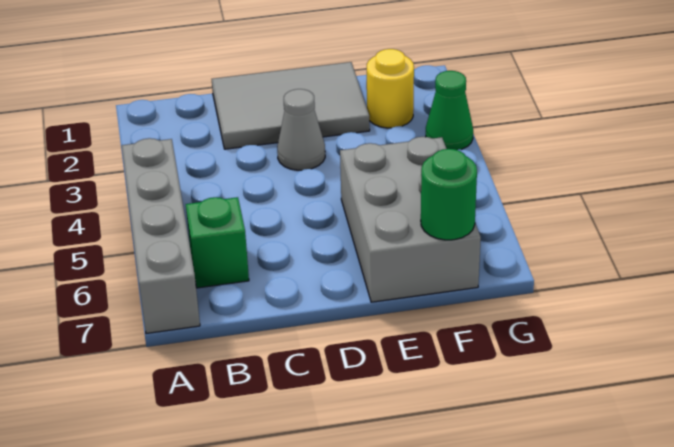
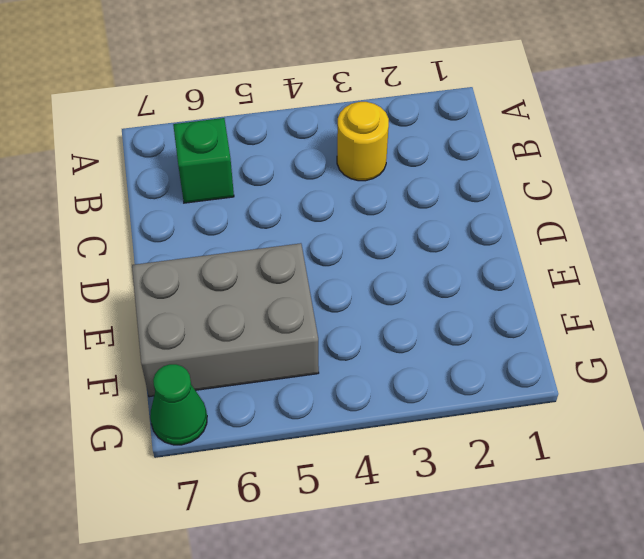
yellow 1x1 round brick [337,102,389,181] -> yellow 1x1 round brick moved to [367,49,414,128]
green 1x1 cone [150,364,207,445] -> green 1x1 cone moved to [426,71,473,150]
none -> grey 1x4 brick [122,138,200,334]
none -> grey 2x3 tile [212,62,370,149]

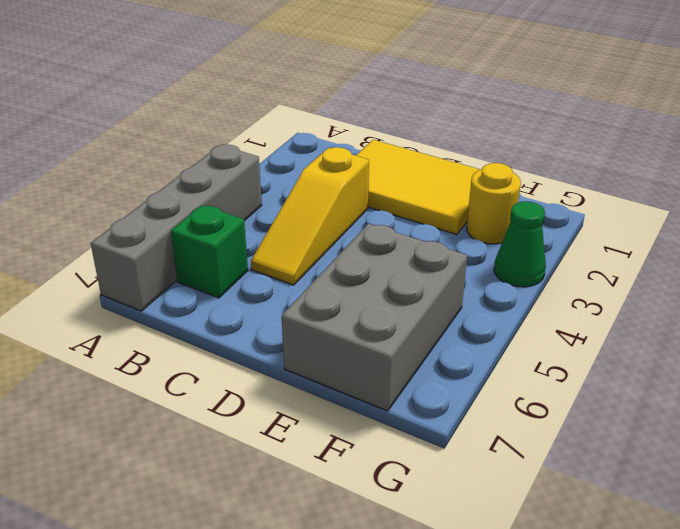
yellow 2x3 tile [356,140,481,235] -> grey 2x3 tile [212,62,370,149]
yellow 1x3 slope [251,147,369,285] -> none
none -> grey 1x1 cone [277,89,325,170]
none -> green 1x1 round brick [421,149,477,240]

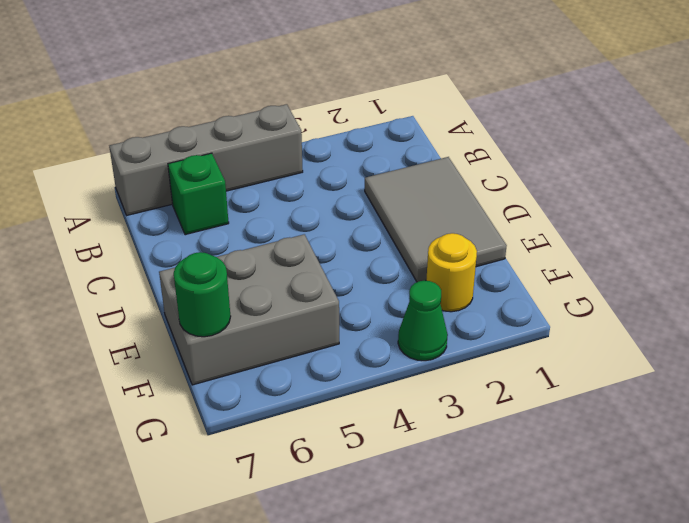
none -> grey 1x1 cone [277,89,325,170]

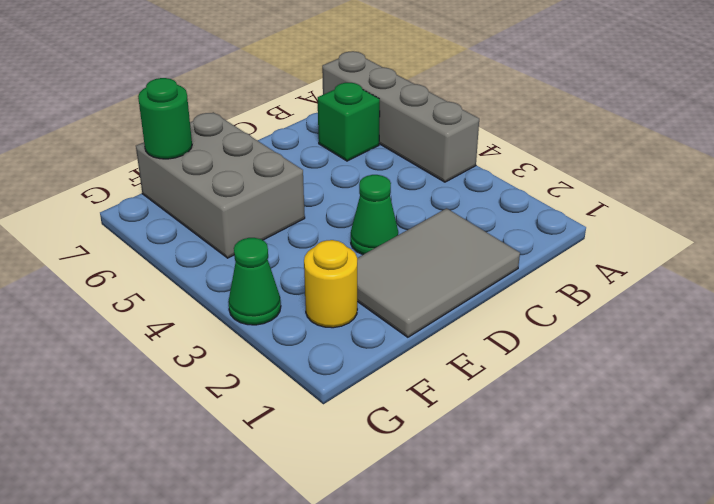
green 1x1 cone [351,175,398,255] -> grey 1x1 cone [277,89,325,170]

